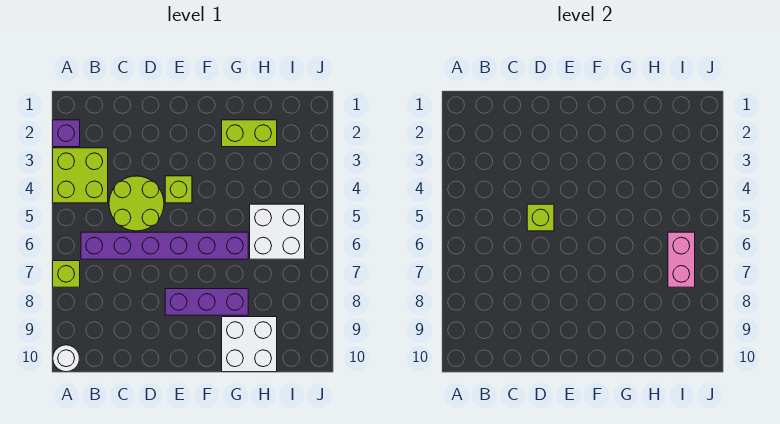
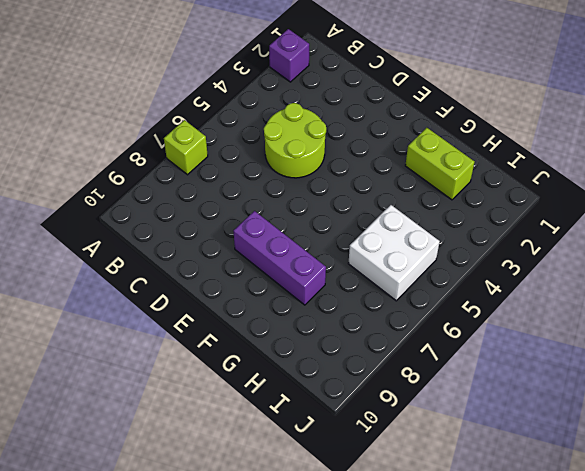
none -> lime 2x2 brick [53,148,108,203]
none -> white 1x1 round brick [53,345,80,372]
none -> purple 1x6 brick [81,232,248,259]

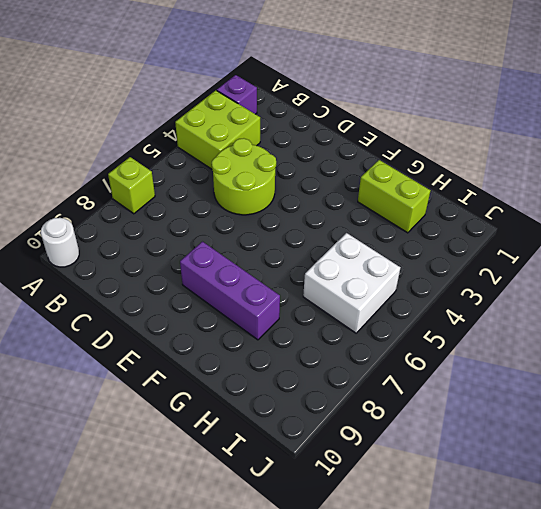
none -> purple 1x6 brick [81,232,248,259]
none -> lime 1x1 brick [165,176,192,203]
none -> white 2x2 brick [222,317,277,372]

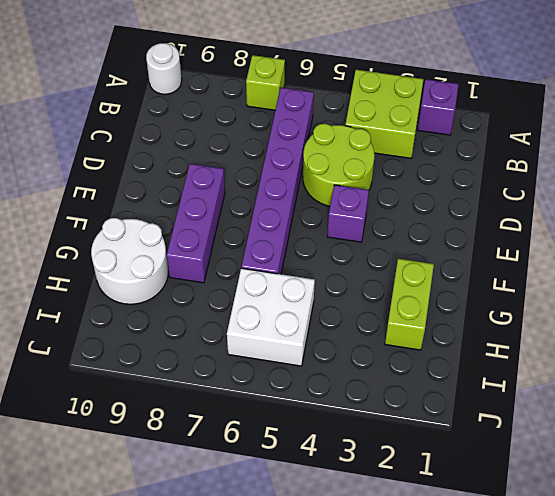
purple 1x1 brick [327,185,369,242] -> lime 1x1 brick [165,176,192,203]
white 2x2 round brick [91,218,168,304] -> white 2x2 brick [222,317,277,372]
none -> lime 1x1 brick [527,204,554,231]
none -> pink 1x2 brick [668,232,695,287]

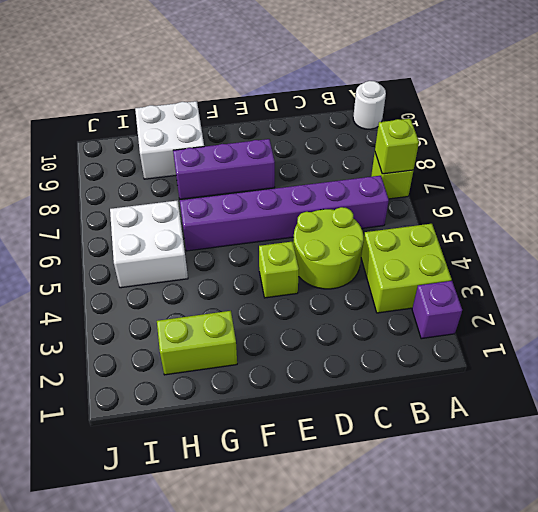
lime 1x1 brick [375,119,419,174] -> lime 1x1 brick moved to [527,204,554,231]
none -> pink 1x2 brick [668,232,695,287]

